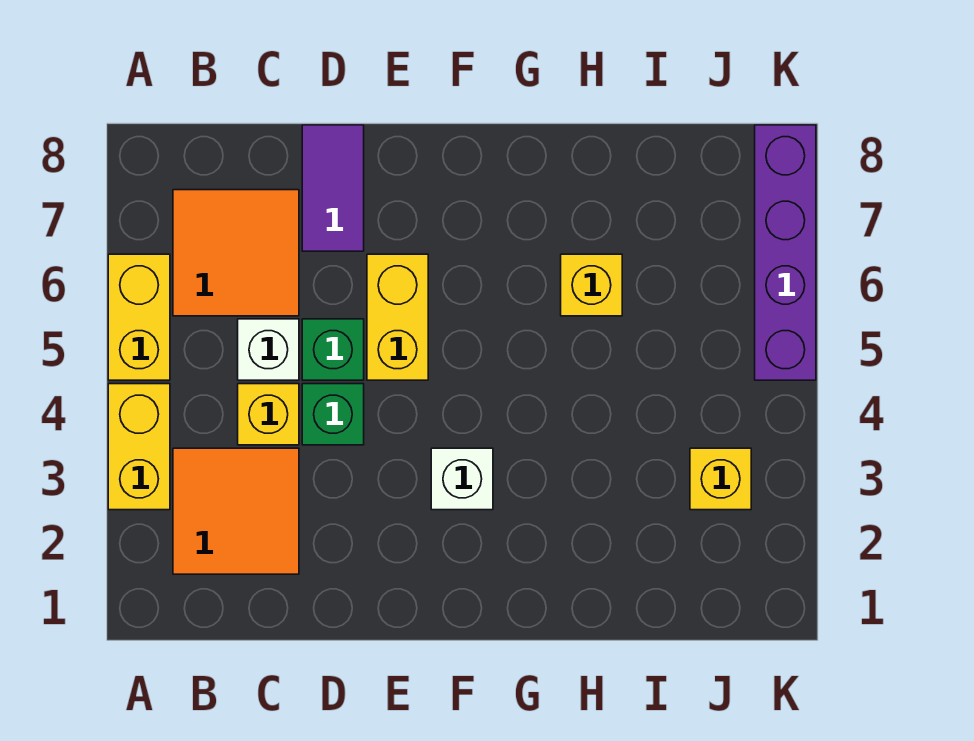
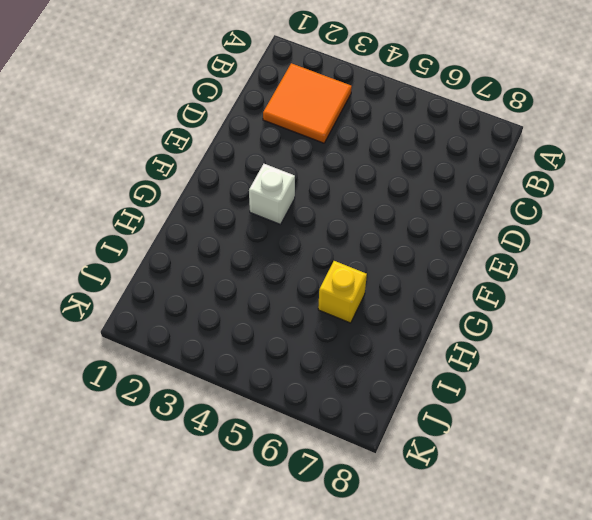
none -> yellow 1x2 brick [108,384,170,510]
none -> yellow 1x2 brick [108,254,170,380]
none -> orange 2x2 tile [173,190,299,316]

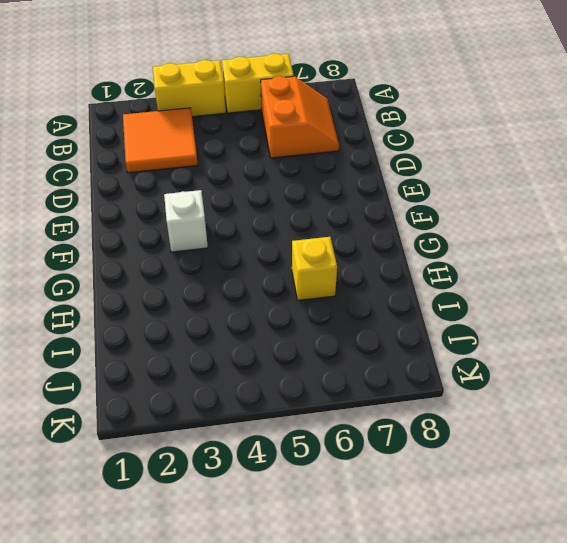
orange 2x2 slope [261,76,339,158] -> orange 2x2 tile [173,190,299,316]
none -> yellow 1x1 brick [238,384,299,445]
none -> white 1x1 brick [238,319,299,380]
none -> green 1x1 brick [302,384,364,445]

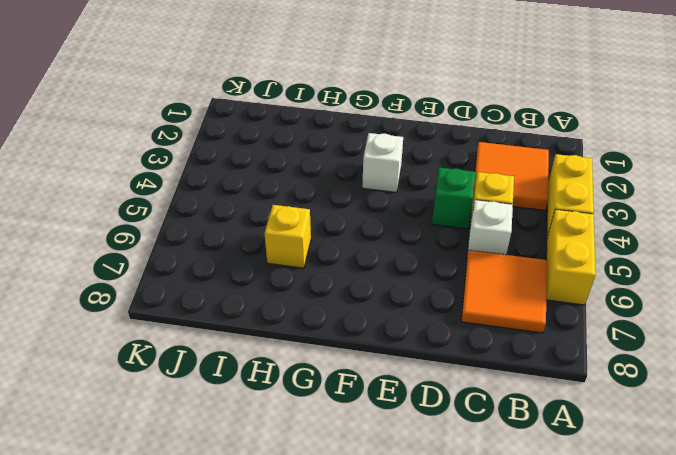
none -> green 1x1 brick [302,319,364,380]
none -> purple 1x2 tile [302,125,364,251]
none -> yellow 1x2 brick [367,254,428,380]

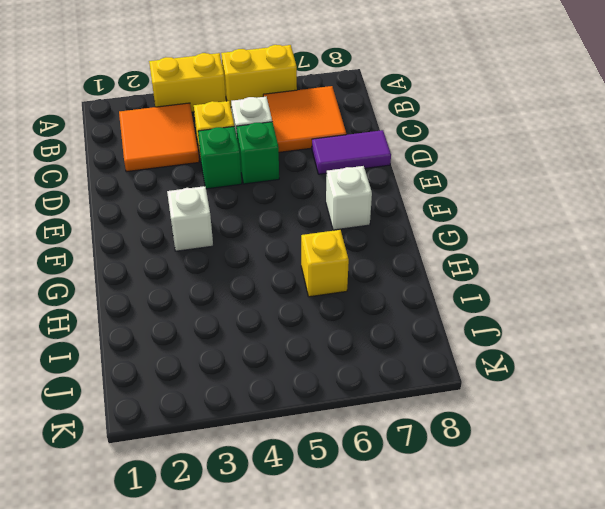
white 1x1 brick [326,166,372,230] -> none
none -> yellow 1x2 brick [367,254,428,380]
none -> yellow 1x1 brick [690,448,751,510]
none -> purple 1x4 brick [755,125,816,380]

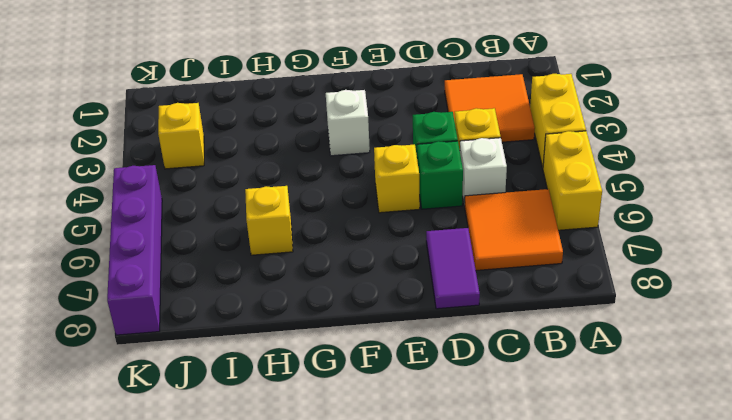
yellow 1x1 brick [374,145,420,213] -> yellow 1x2 brick [367,254,428,380]

